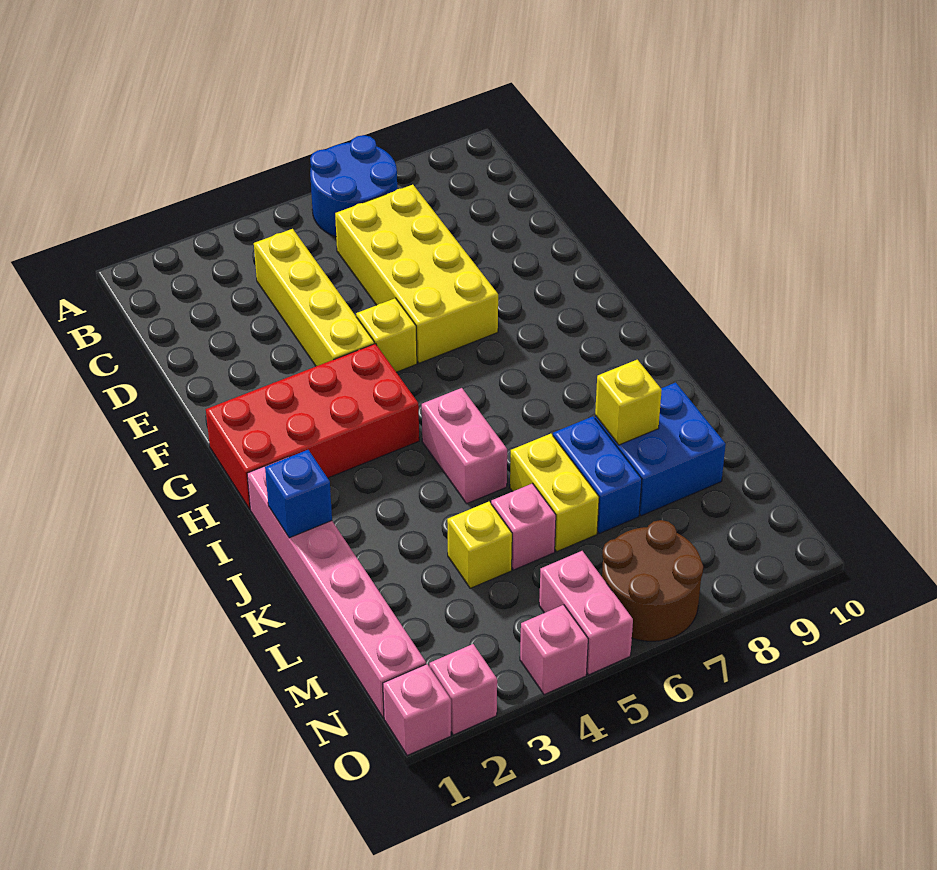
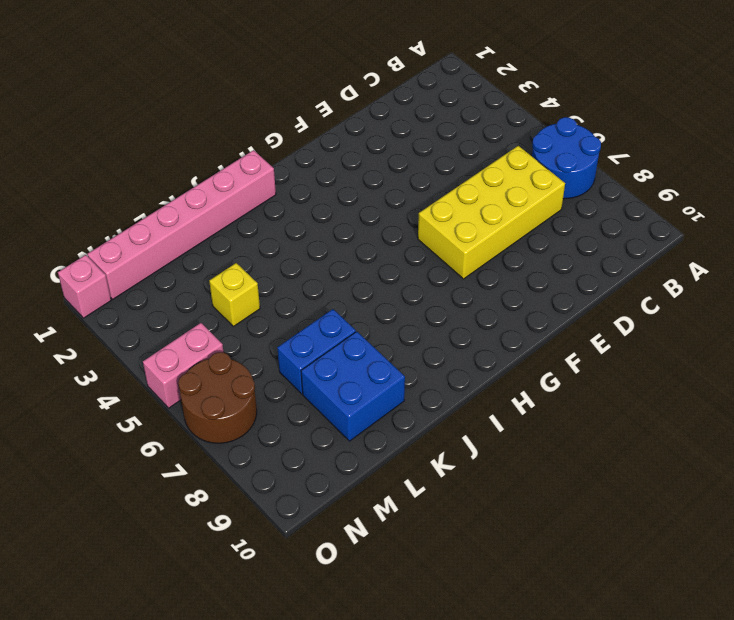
none -> yellow 1x4 brick [254,229,374,366]
none -> yellow 1x1 brick [356,298,417,372]
none -> red 2x4 brick [206,344,419,509]

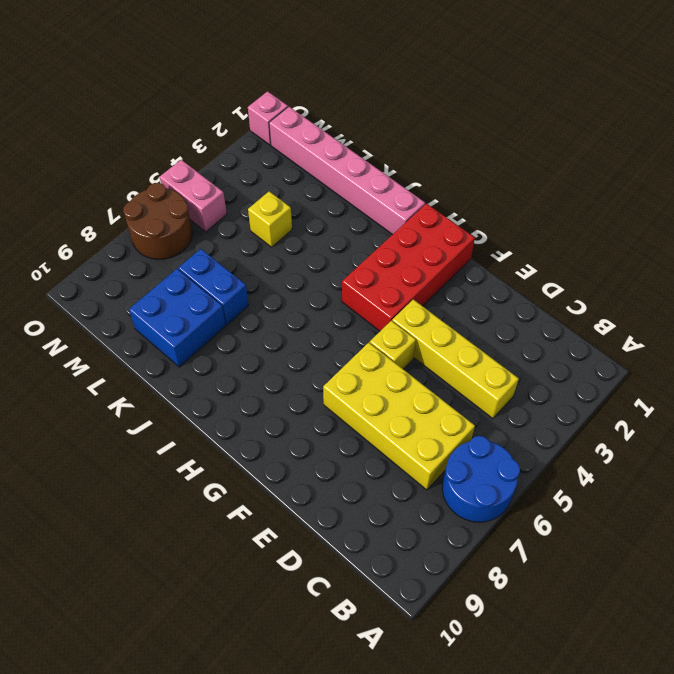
none -> pink 1x2 brick [422,388,507,504]
none -> yellow 1x2 brick [510,434,599,551]
none -> pink 1x1 brick [491,484,556,570]

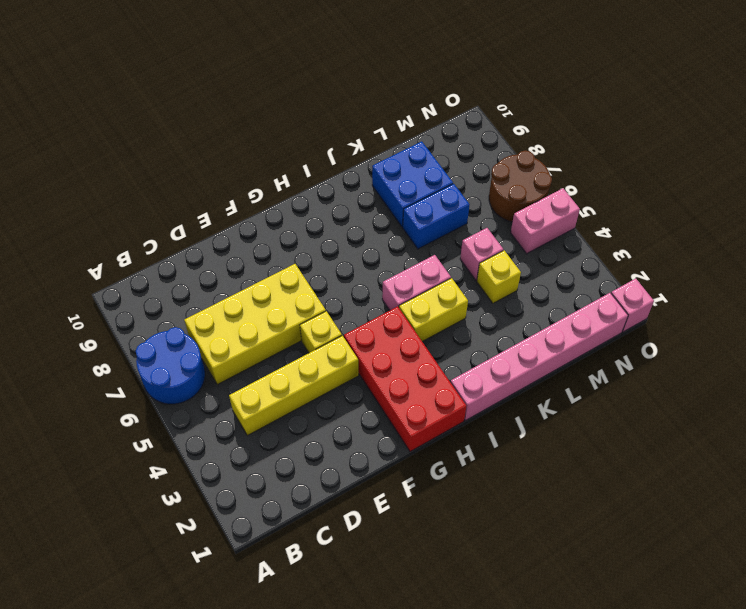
yellow 1x2 brick [399,278,468,342] -> yellow 1x2 brick moved to [510,434,599,551]
none -> pink 1x1 brick [429,644,497,735]
none -> pink 1x1 brick [520,605,588,695]
none -> blue 1x1 brick [265,450,332,538]

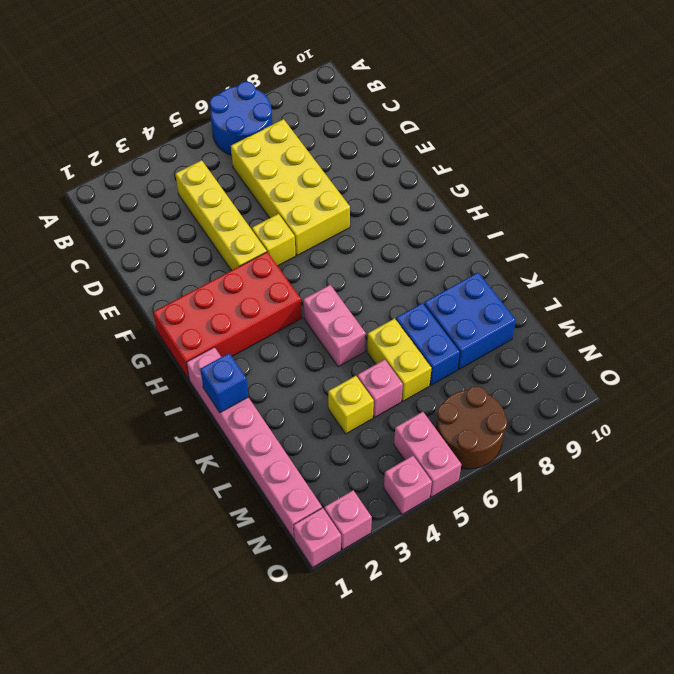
none -> yellow 1x1 brick [595,360,662,445]

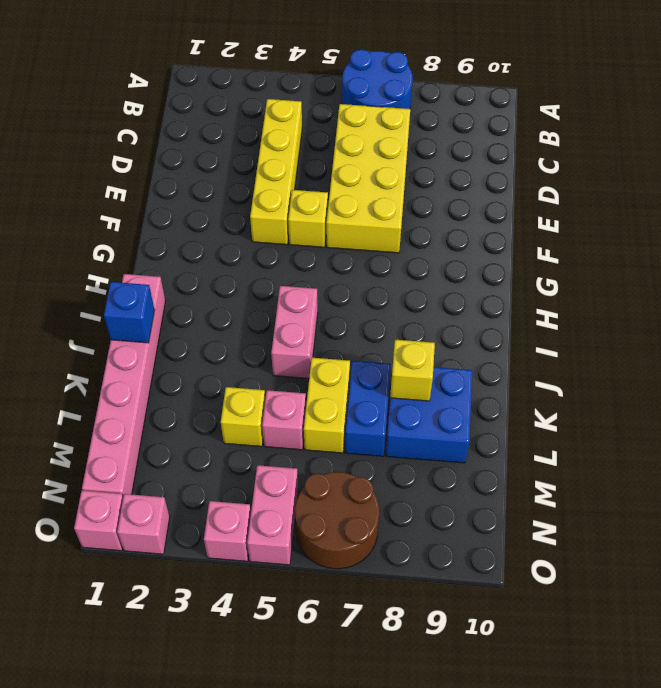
none -> red 2x4 brick [206,344,419,509]

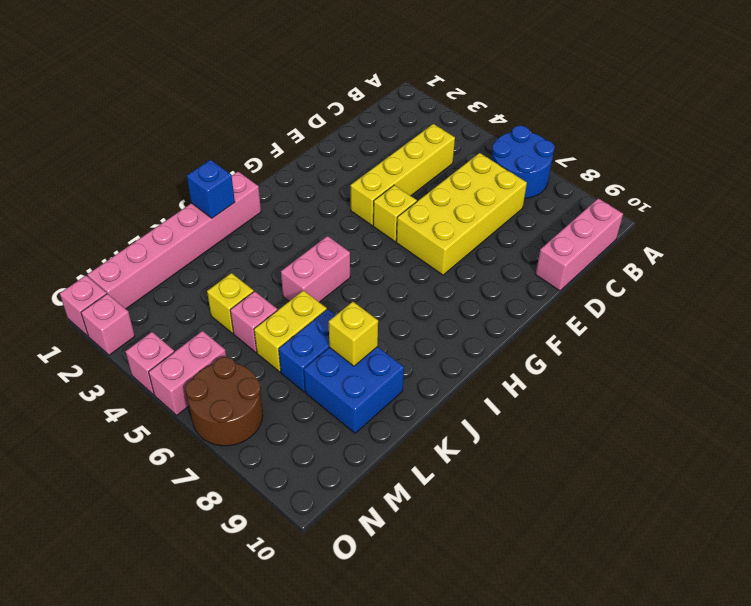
pink 1x3 brick [536,198,623,291] -> none
none -> red 2x4 brick [206,344,419,509]

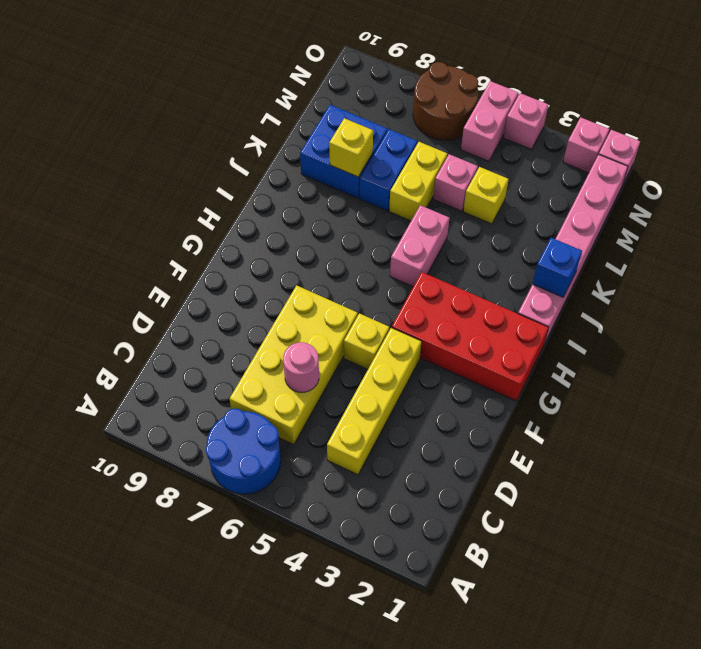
pink 1x1 round brick [283,342,319,392] -> none

